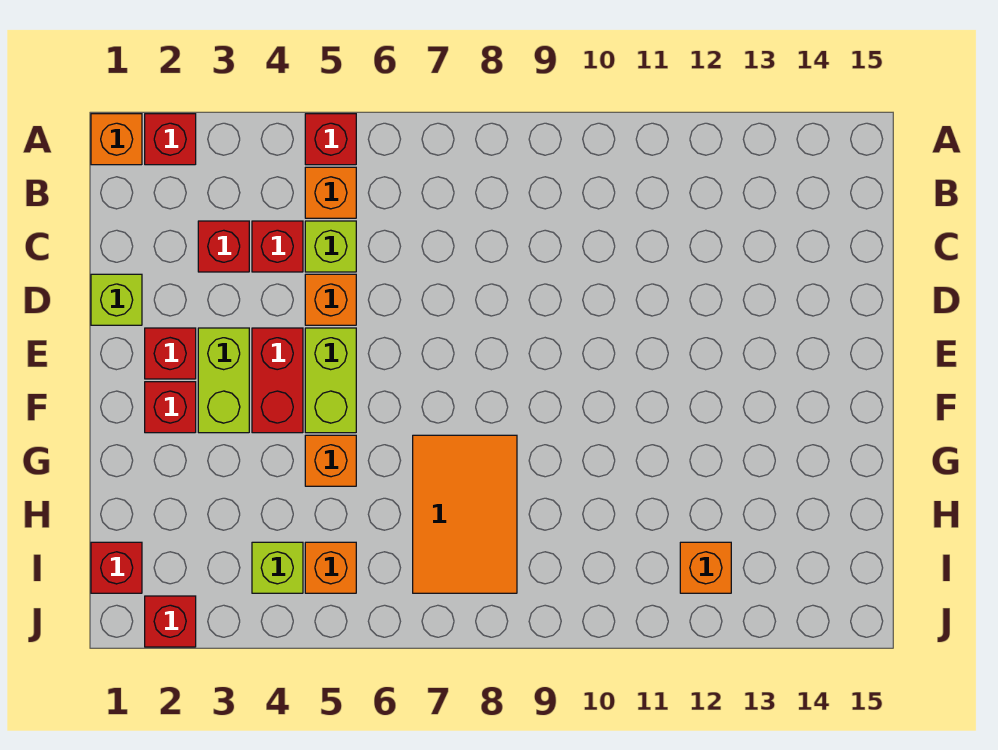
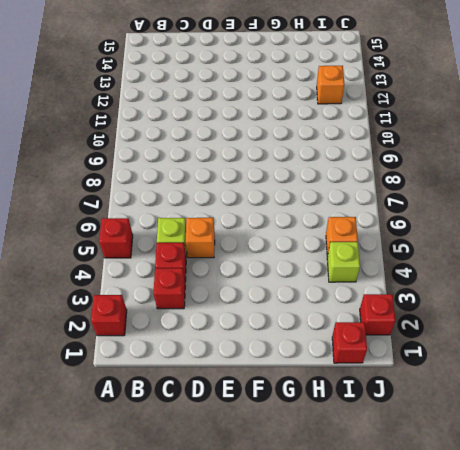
none -> orange 1x1 brick [91,114,142,165]
none -> orange 1x1 brick [305,167,356,218]
none -> lime 1x1 brick [91,274,142,325]

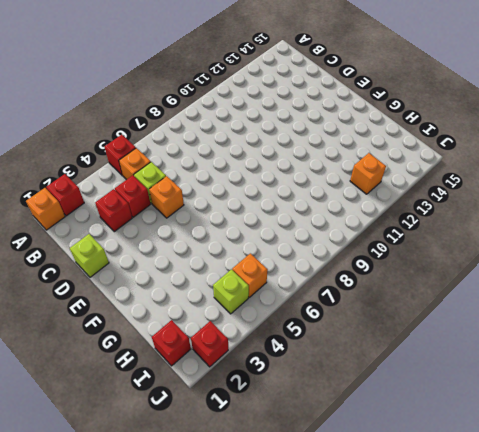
none -> red 1x1 brick [145,328,196,379]
none -> lime 1x2 brick [198,328,249,433]
none -> red 1x2 brick [252,328,303,433]

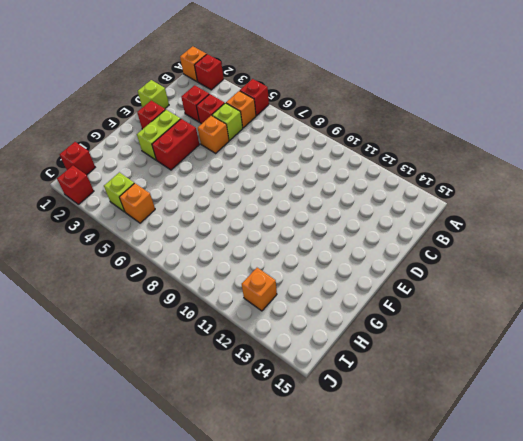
none -> lime 1x2 brick [305,328,356,433]
none -> red 1x1 brick [145,382,196,433]
none -> orange 1x1 brick [305,435,356,486]

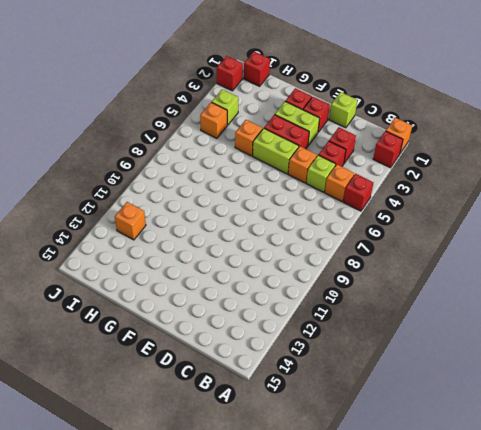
none -> orange 2x3 tile [413,435,517,593]

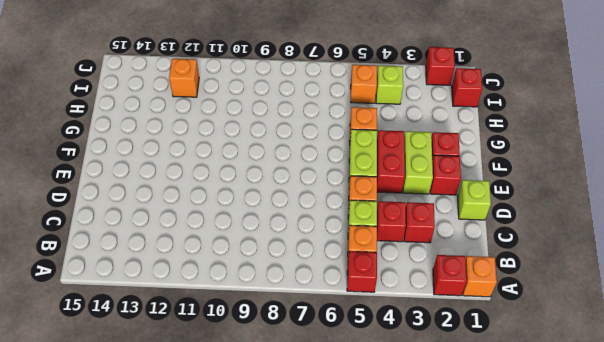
none -> orange 2x3 tile [413,435,517,593]

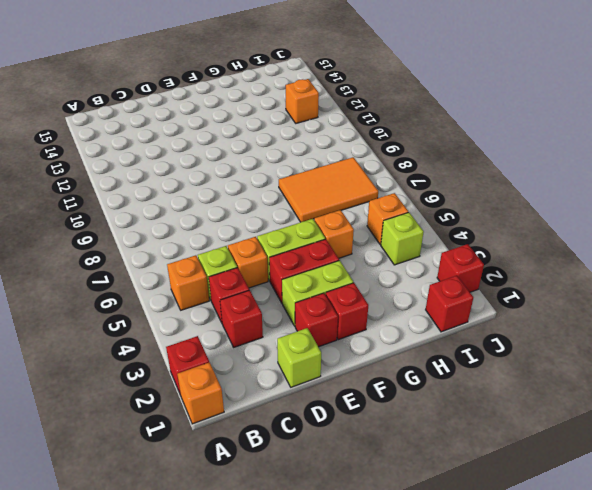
none -> red 1x1 brick [305,114,356,165]

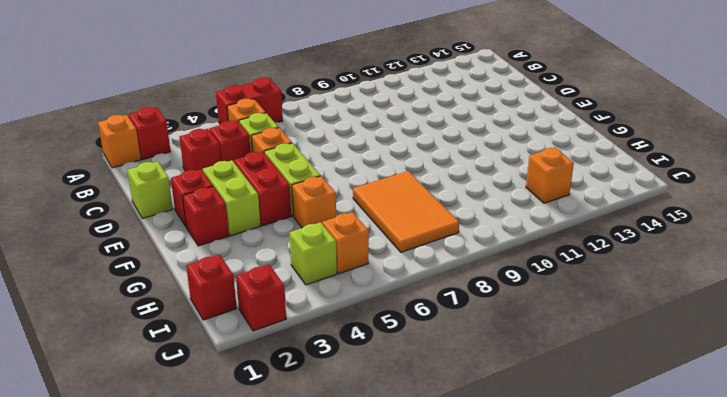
red 1x2 brick [216,78,283,124] -> red 1x1 brick [305,114,356,165]

